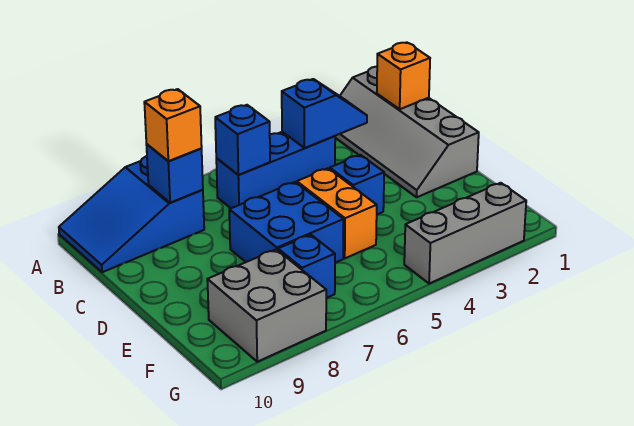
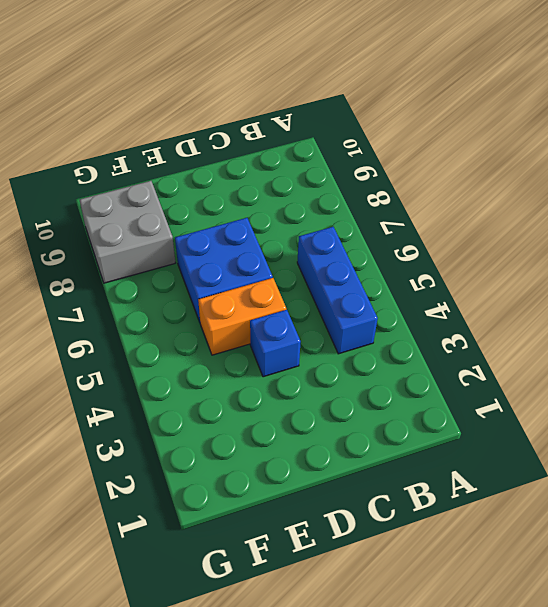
none -> grey 2x4 slope [335,67,479,197]
none -> blue 2x3 slope [59,156,204,272]
none -> blue 1x1 brick [278,235,335,298]

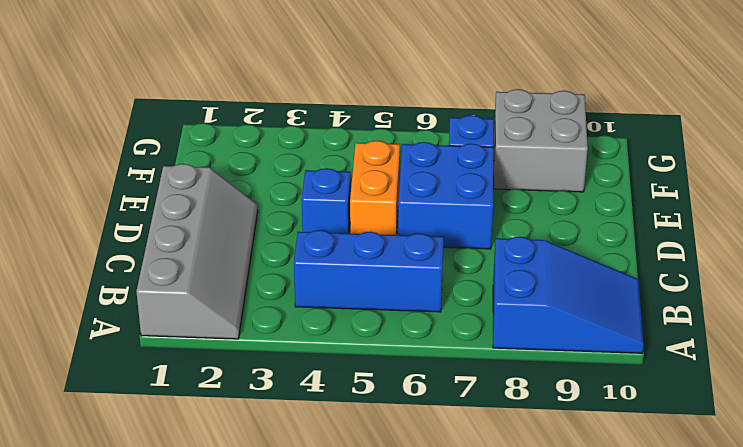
none -> grey 1x3 brick [404,183,526,284]
none -> orange 1x1 brick [377,42,430,109]
none -> blue 1x2 slope [282,79,367,148]

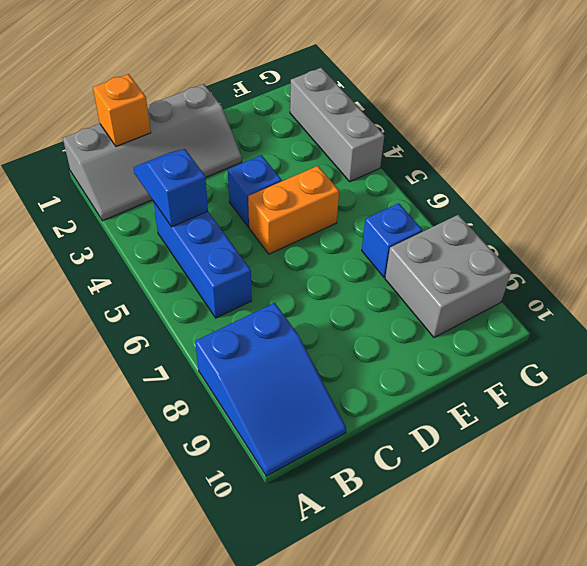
none -> blue 2x2 brick [229,182,343,263]
none -> blue 1x1 brick [215,105,270,175]
none -> blue 1x1 brick [146,144,203,203]

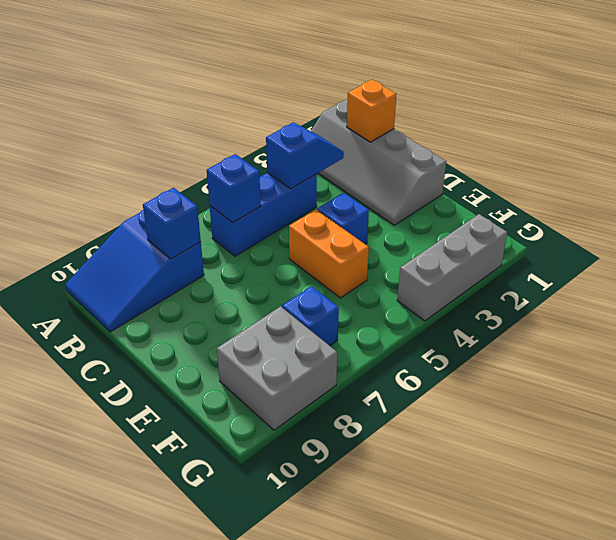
none -> blue 2x2 brick [229,182,343,263]
none -> orange 1x1 brick [144,89,202,161]

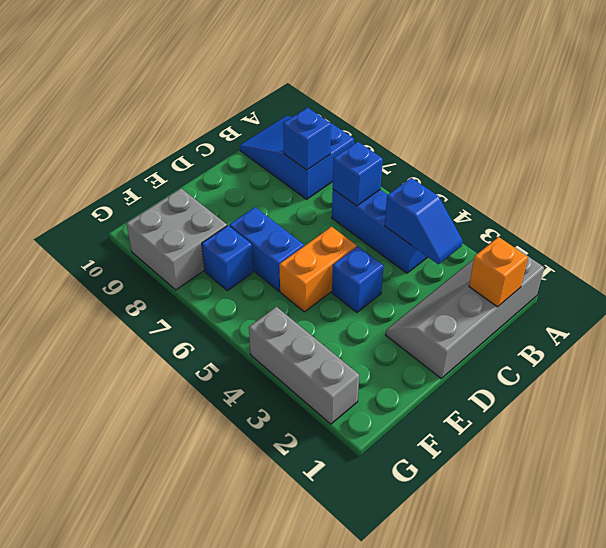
blue 1x2 brick [229,207,304,291] -> blue 2x2 brick [229,182,343,263]
none -> orange 1x1 brick [144,89,202,161]

